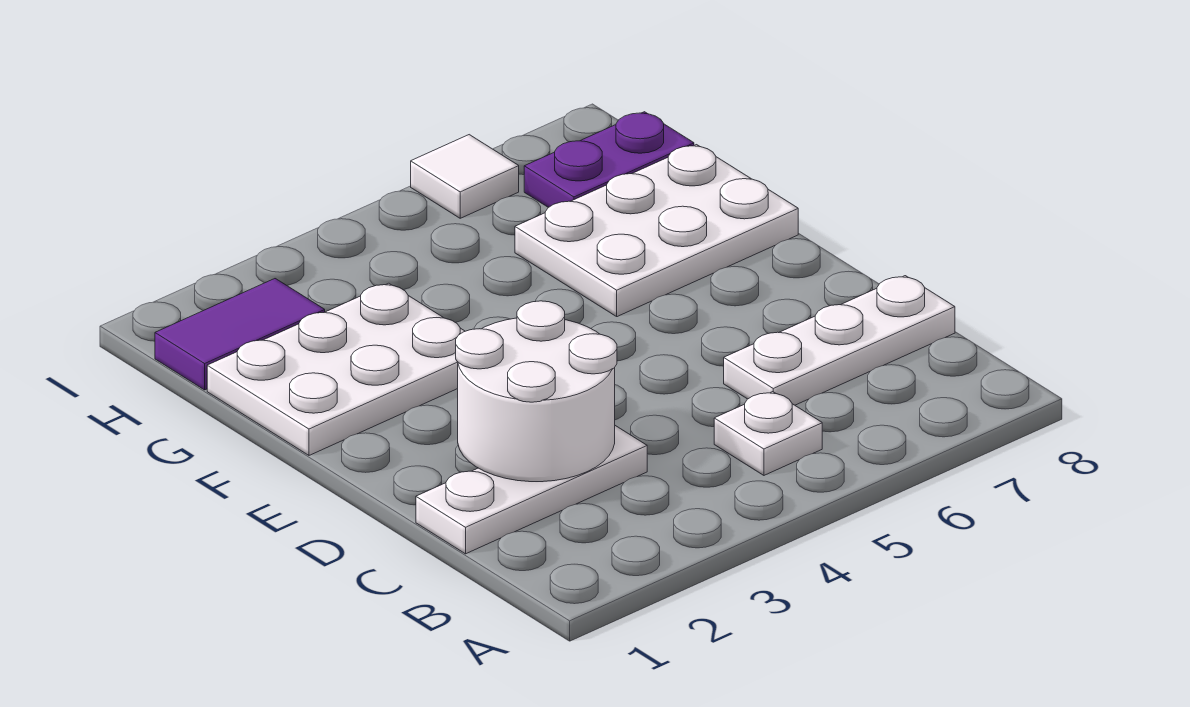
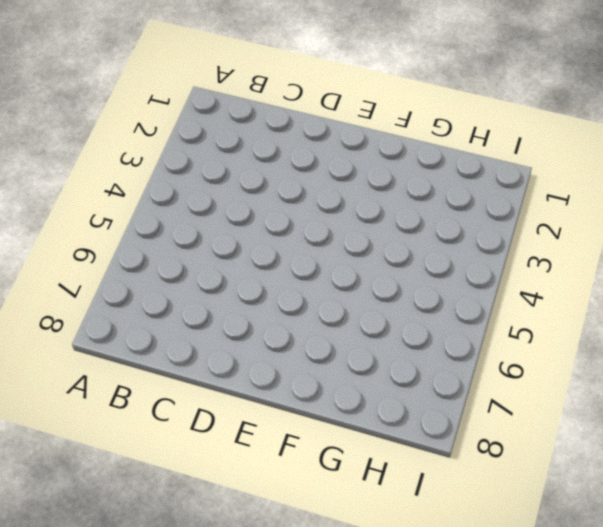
none -> white 1x1 plate [714,392,822,475]
none -> white 1x3 plate [416,426,647,554]

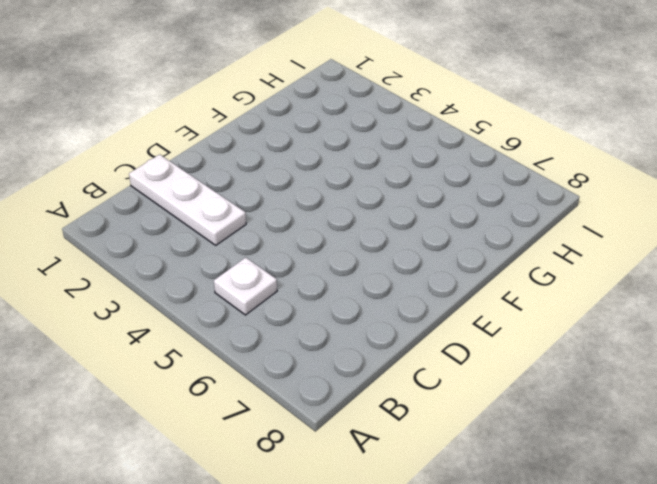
none -> white 1x3 plate [724,276,955,405]
none -> white 2x3 plate [207,283,465,455]

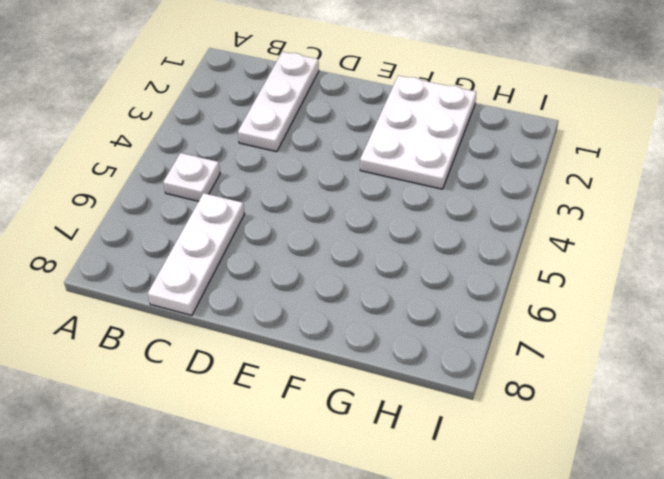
none -> white 2x3 plate [515,145,798,317]
none -> purple 1x2 tile [155,279,325,390]

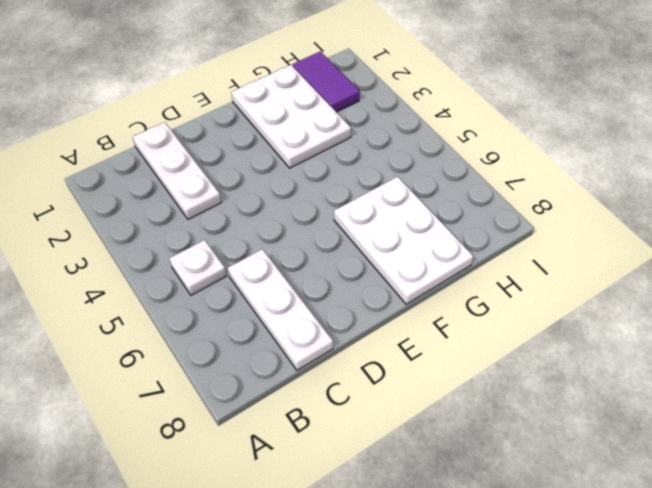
none -> purple 1x2 plate [524,112,694,208]
none -> white 1x1 tile [411,135,519,218]

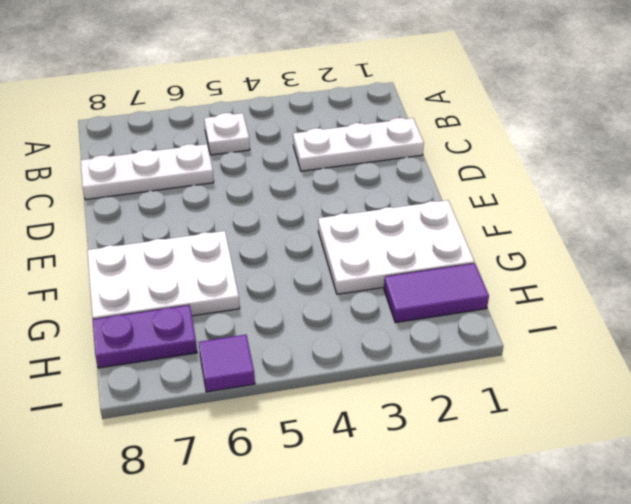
purple 1x1 tile [199,335,255,392] -> white 1x1 tile [411,135,519,218]
none -> white 2x2 round brick [456,301,617,482]

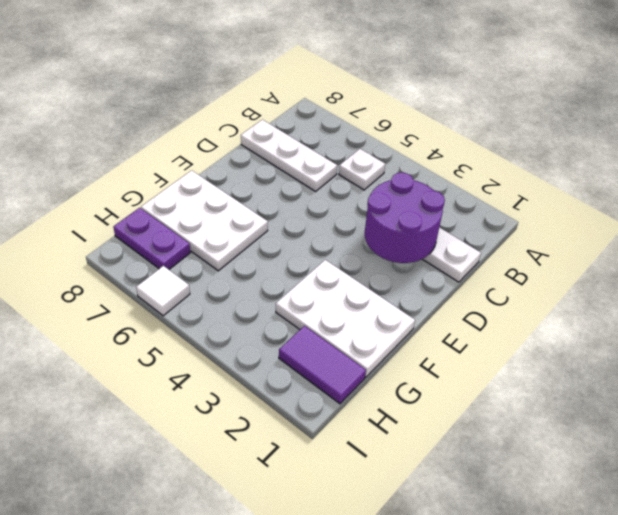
purple 2x2 round brick [365,173,445,263] -> white 2x2 round brick [456,301,617,482]

